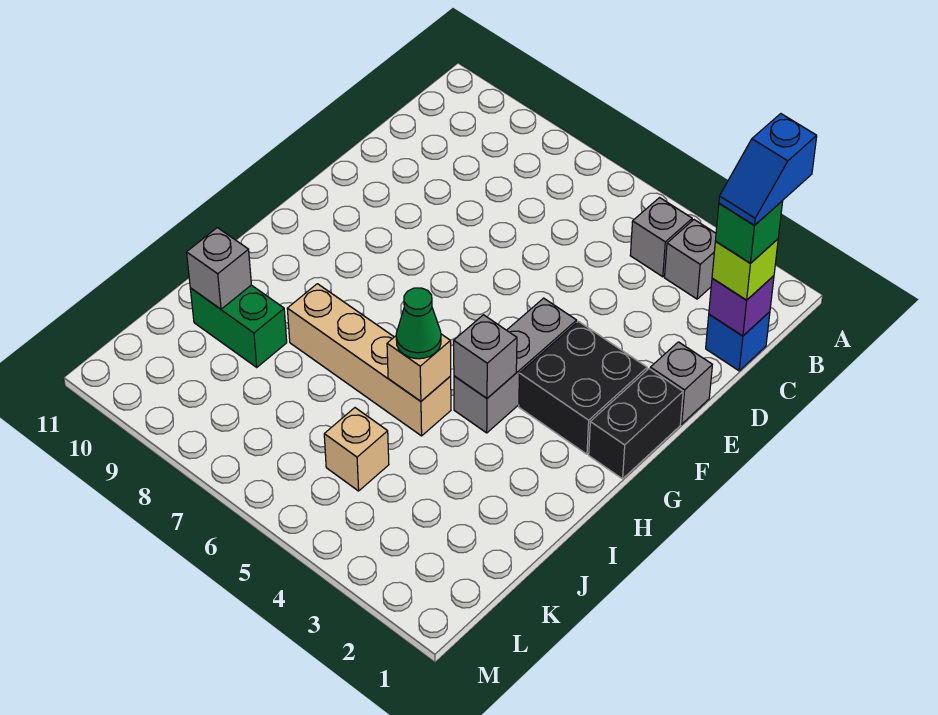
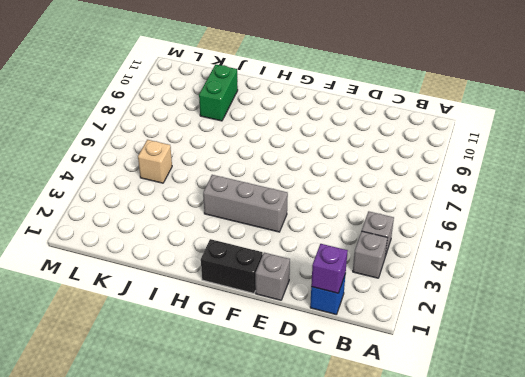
none -> black 2x2 brick [519,321,647,454]
none -> tan 1x4 brick [287,284,451,436]
none -> grey 1x1 brick [454,315,517,398]

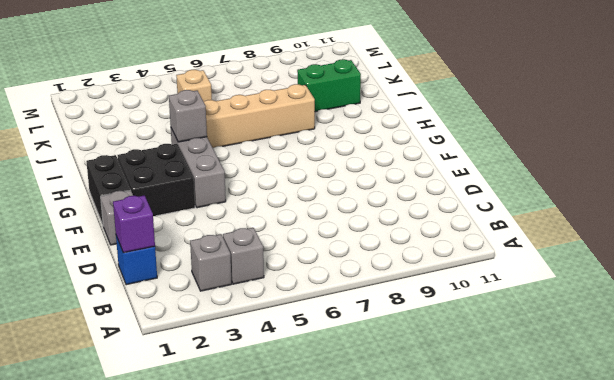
none -> tan 1x1 brick [387,334,451,401]
none -> grey 1x1 brick [187,228,251,309]
none -> lime 1x1 brick [712,239,778,300]

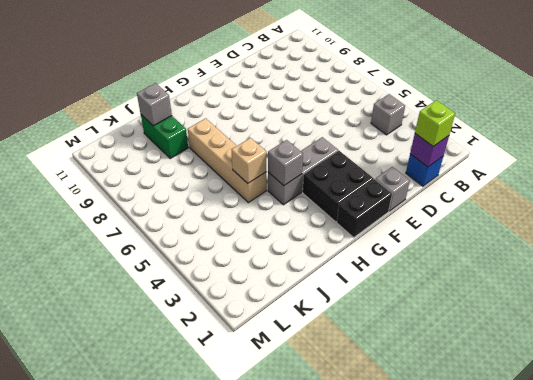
none -> grey 1x1 brick [665,220,716,299]
none -> tan 1x1 brick [324,408,389,491]
none -> green 1x1 cone [396,288,441,359]

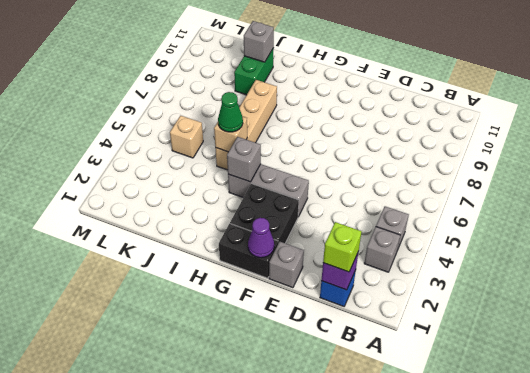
purple 1x1 cone [248,218,274,258] -> none
none -> green 1x1 brick [715,201,783,263]
none -> blue 1x2 slope [719,114,817,226]

